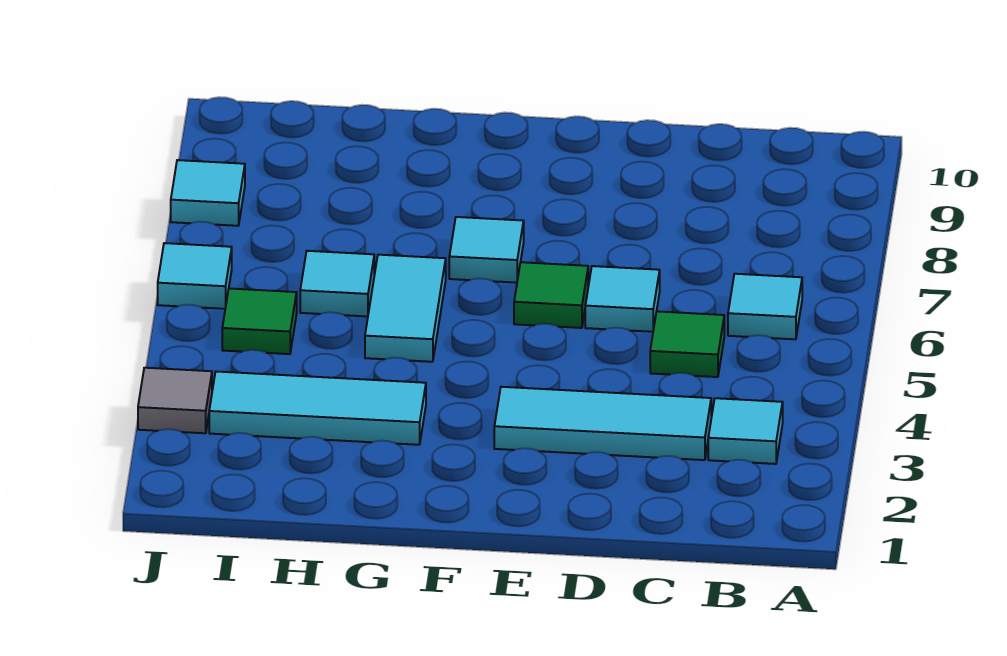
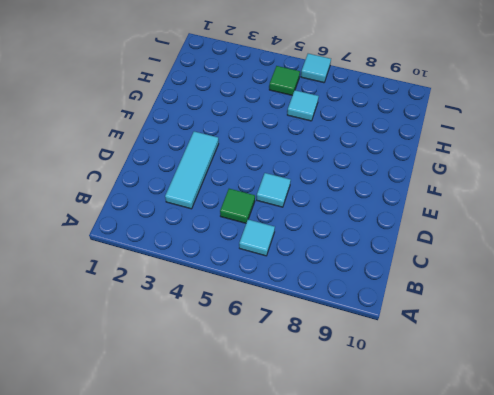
none -> cyan 1x1 tile [708,398,783,464]
none -> green 1x1 tile [514,262,588,328]
none -> cyan 1x1 tile [449,217,524,283]

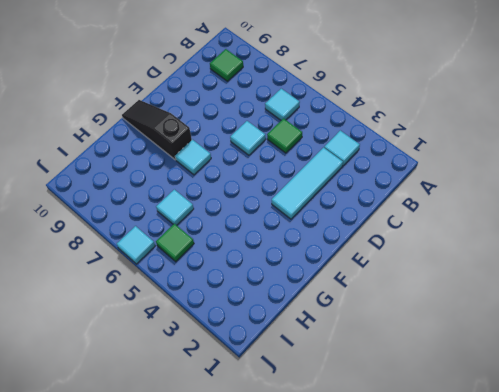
green 1x1 tile [210,49,243,81] -> green 1x1 tile moved to [514,262,588,328]
black 1x3 slope [122,100,192,160] -> none
none -> cyan 1x3 tile [209,371,426,445]
none -> cyan 1x2 tile [365,255,446,362]
none -> grey 1x1 tile [138,368,212,433]

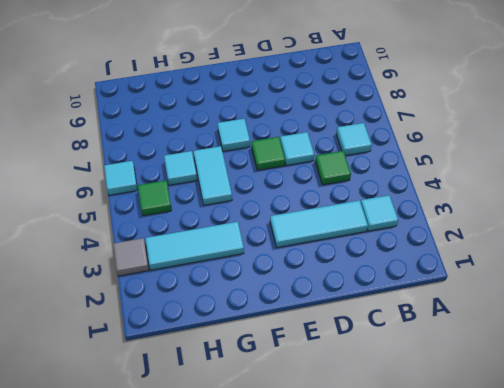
none -> cyan 1x1 tile [171,160,245,226]

